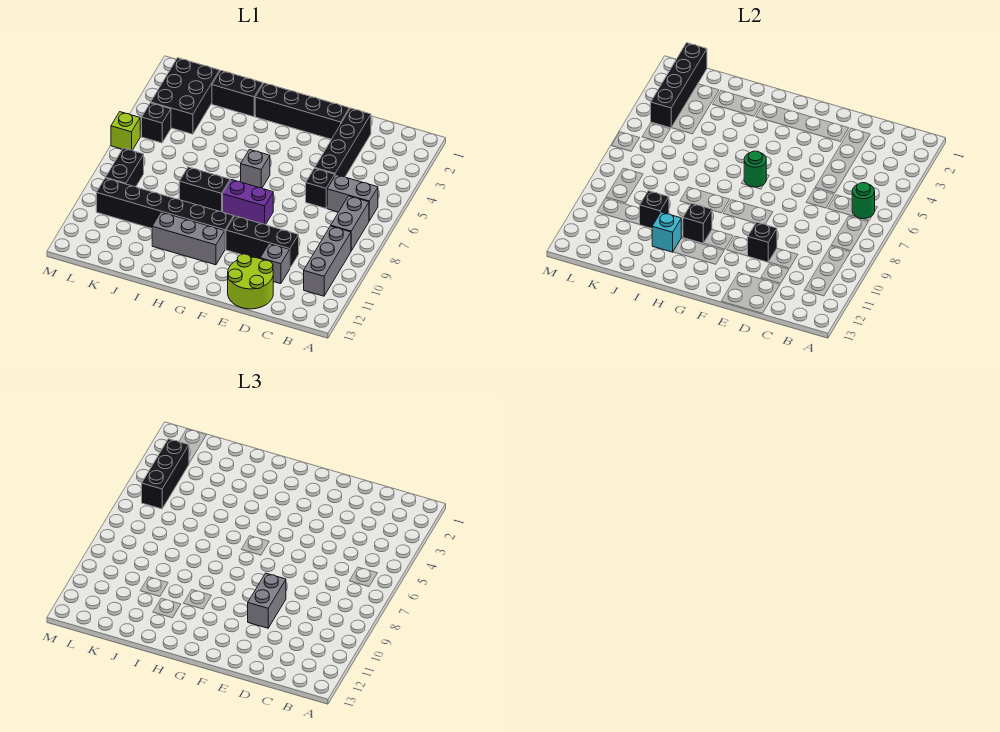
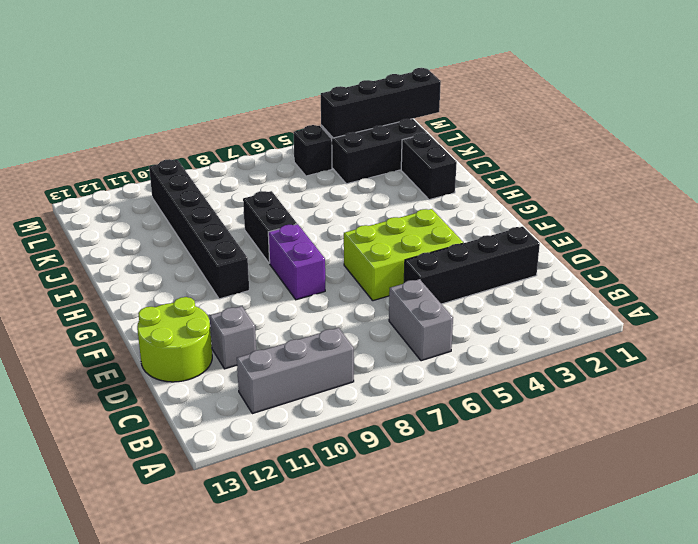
lime 2x3 brick [344,209,463,301] -> none
none -> grey 1x2 brick [331,196,369,251]
none -> black 1x1 brick [306,168,335,208]
none -> black 1x3 brick [226,216,299,268]

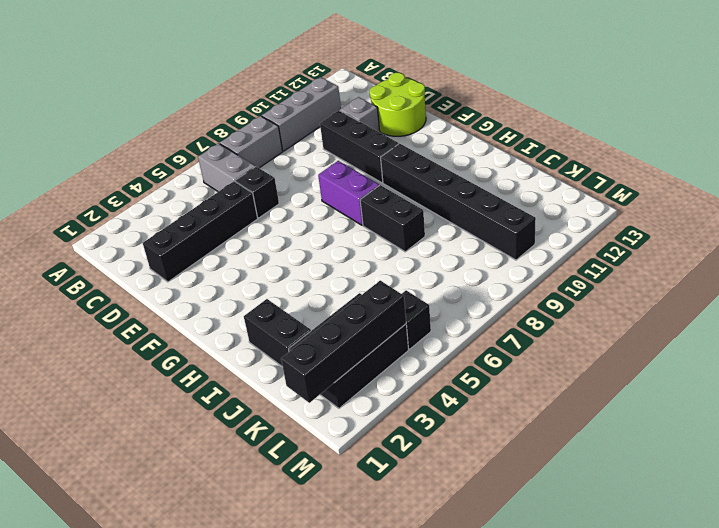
none -> black 1x4 brick [255,83,349,139]
none -> grey 1x1 brick [241,150,270,188]
none -> grey 1x3 brick [152,212,225,265]

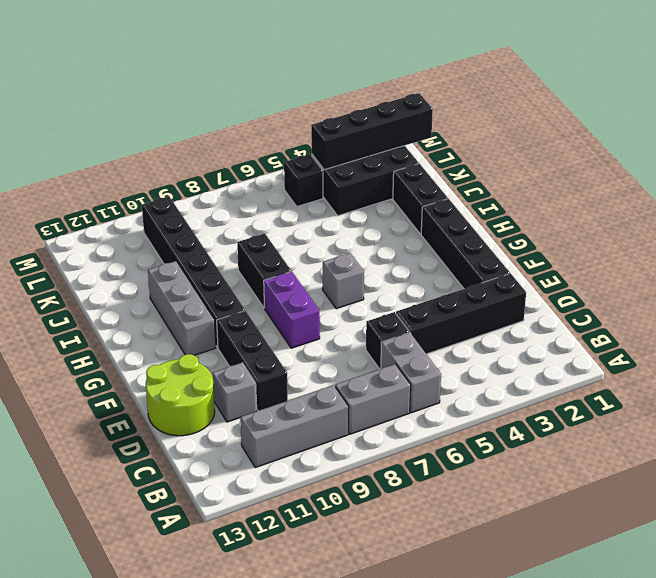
none -> black 1x2 brick [105,148,144,187]
none -> lime 1x1 brick [111,112,140,150]
none -> green 1x1 round brick [852,183,875,219]

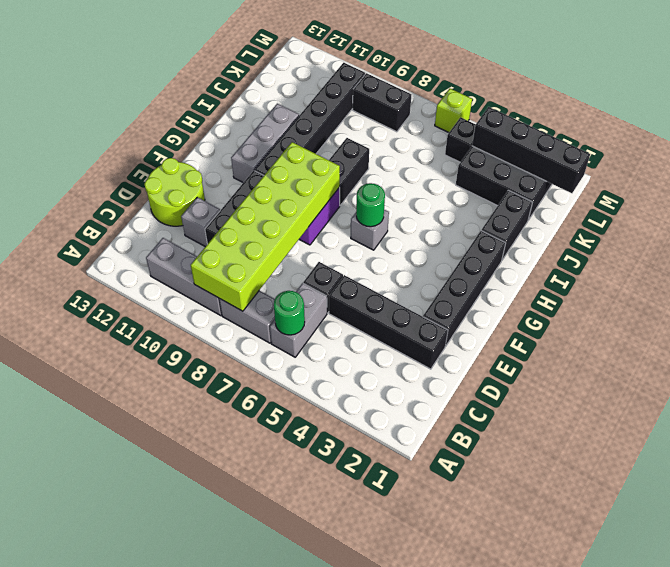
lime 2x6 brick [191,142,340,311] -> none
none -> black 1x1 brick [748,222,777,262]
none -> black 1x1 brick [683,204,712,243]
none -> cyan 1x1 brick [652,212,681,252]

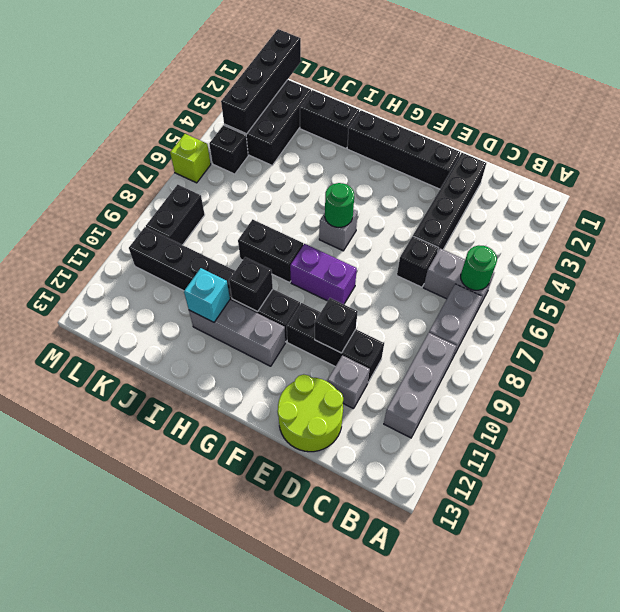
none -> black 1x1 brick [639,191,669,228]
none -> grey 1x2 brick [248,573,286,628]
none -> black 1x3 brick [142,439,189,509]

